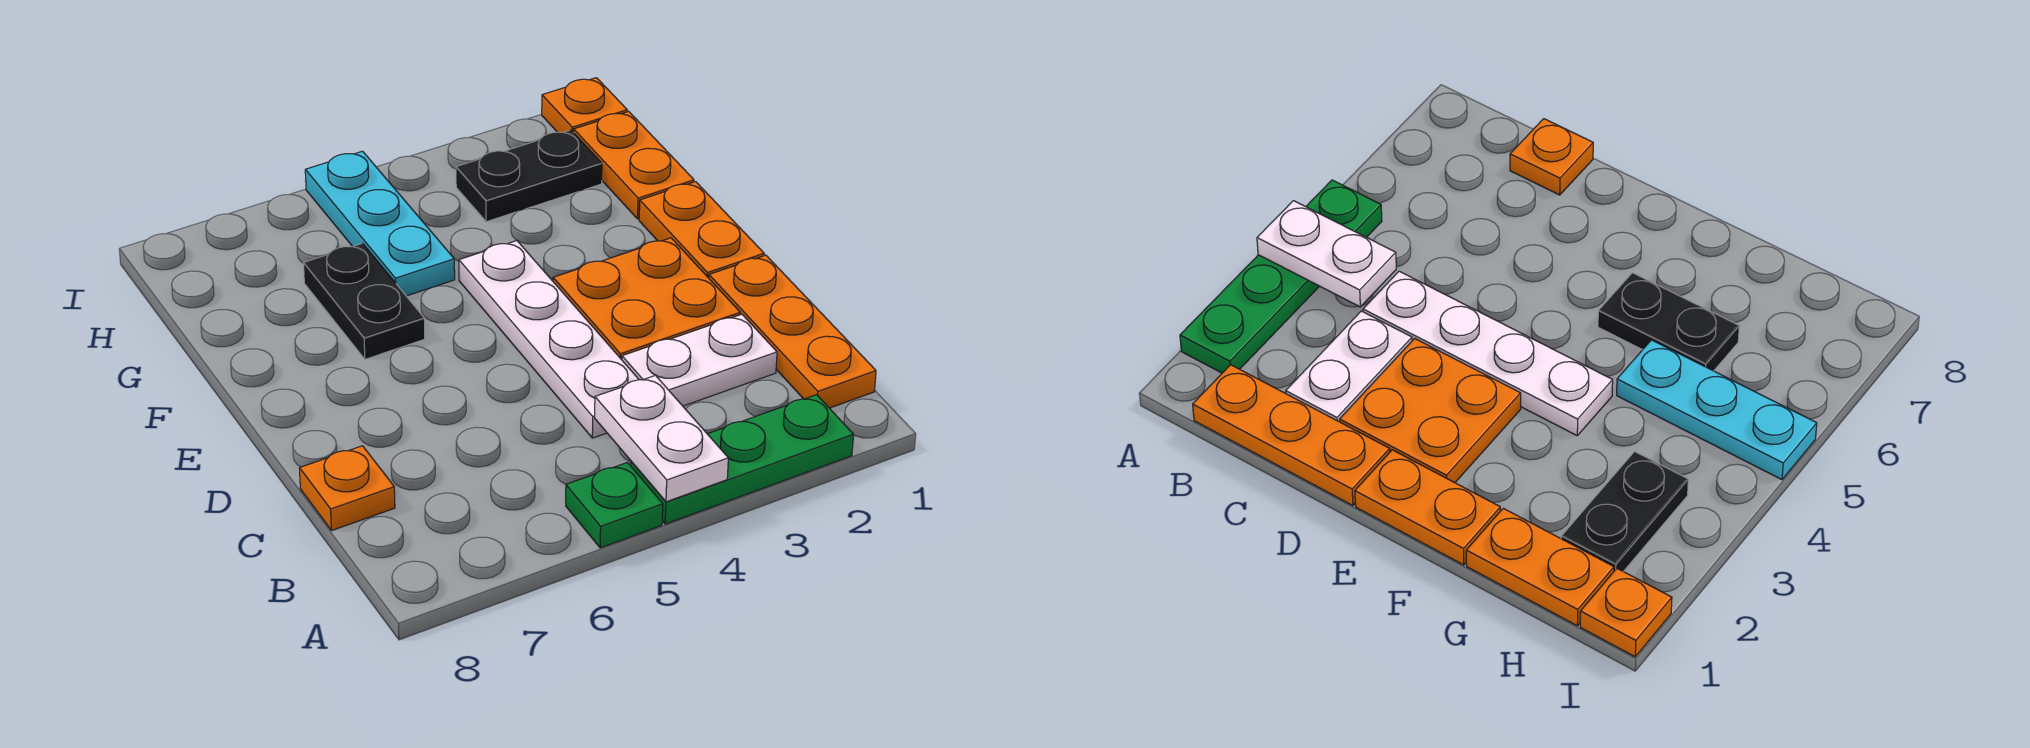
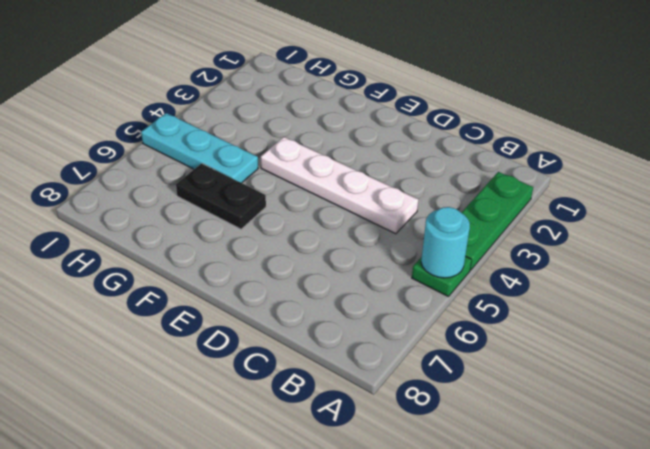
cyan 1x1 round brick [421,207,470,278] -> none
none -> orange 1x3 plate [709,255,876,408]
none -> white 1x2 plate [622,314,777,406]
none -> orange 1x1 plate [300,446,395,531]

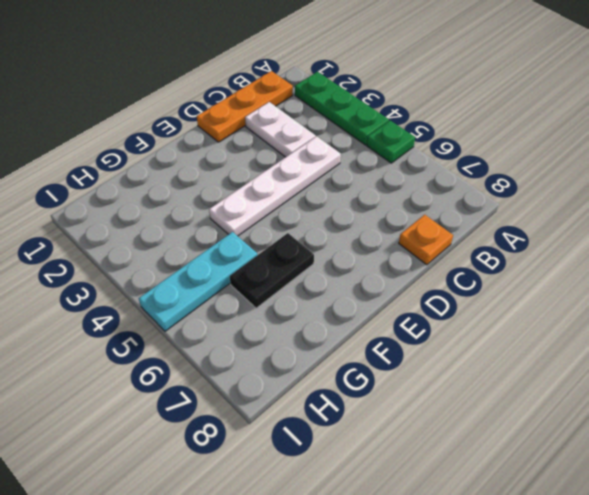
none -> orange 2x2 plate [553,238,740,360]
none -> orange 1x2 plate [639,182,764,278]
none -> orange 1x2 plate [574,111,694,219]

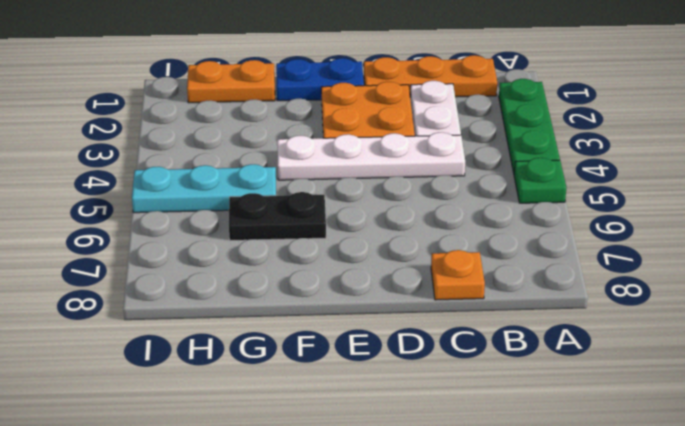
blue 1x2 plate [276,58,364,101] -> orange 1x2 plate [639,182,764,278]
none -> black 1x2 plate [456,130,602,222]
none -> orange 1x1 plate [542,78,627,133]
none -> white 1x2 plate [595,375,728,502]

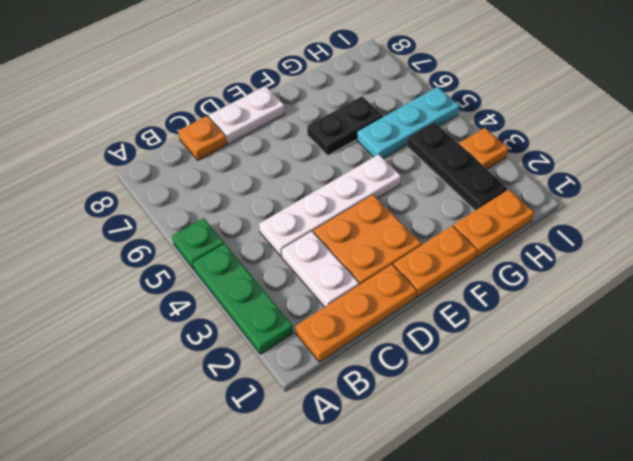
white 1x2 plate [209,86,285,144] -> white 1x2 plate moved to [595,375,728,502]
black 1x3 plate [407,122,507,211] -> black 1x2 plate [456,130,602,222]
orange 1x1 plate [459,128,508,169] -> orange 1x1 plate moved to [542,78,627,133]

